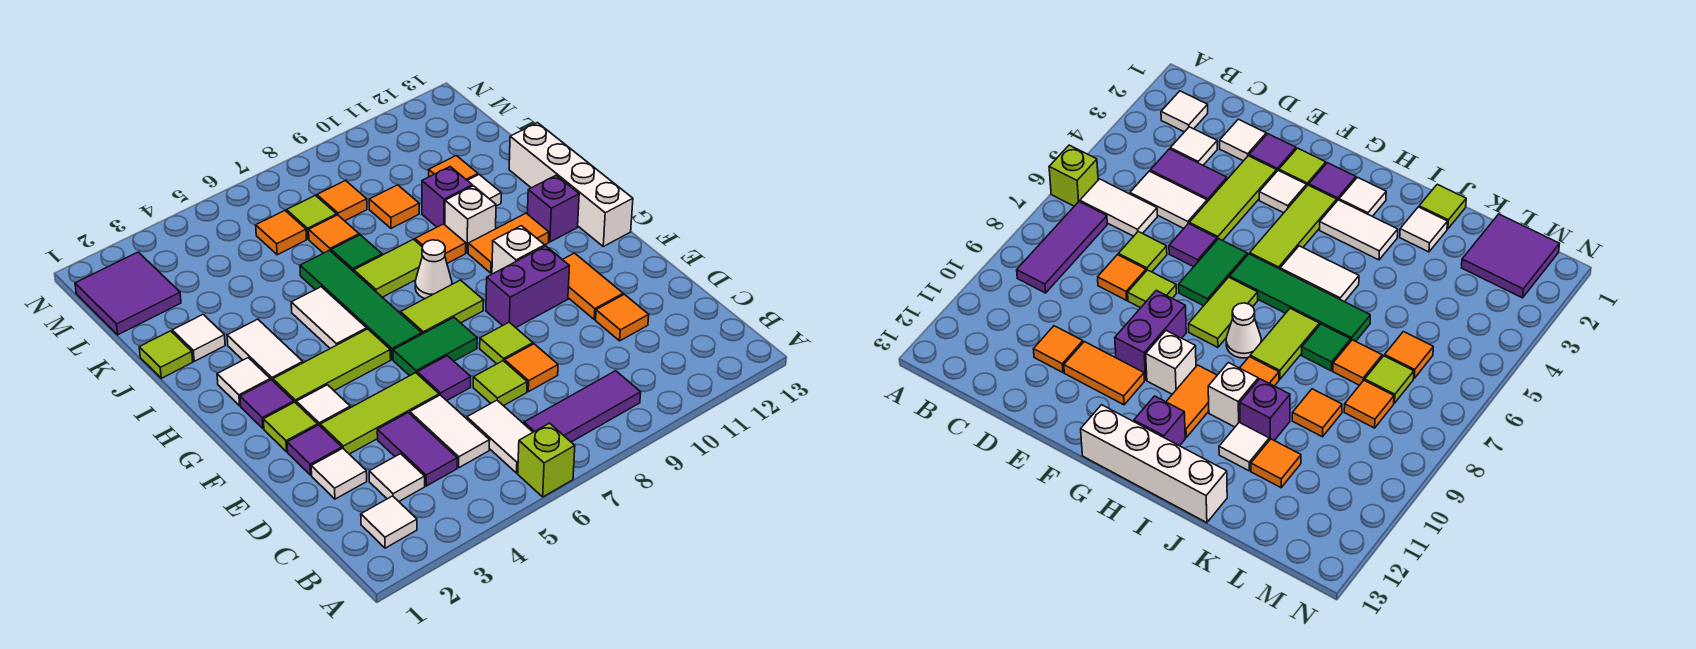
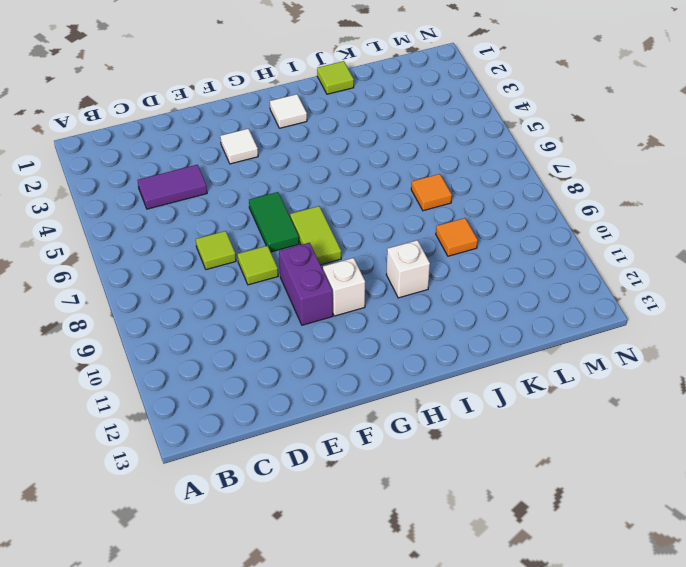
none -> lime 1x1 brick [518,423,575,497]
none -> white 1x1 tile [361,496,417,548]
none -> white 1x2 tile [467,400,533,473]
none -> purple 1x3 tile [524,371,641,442]

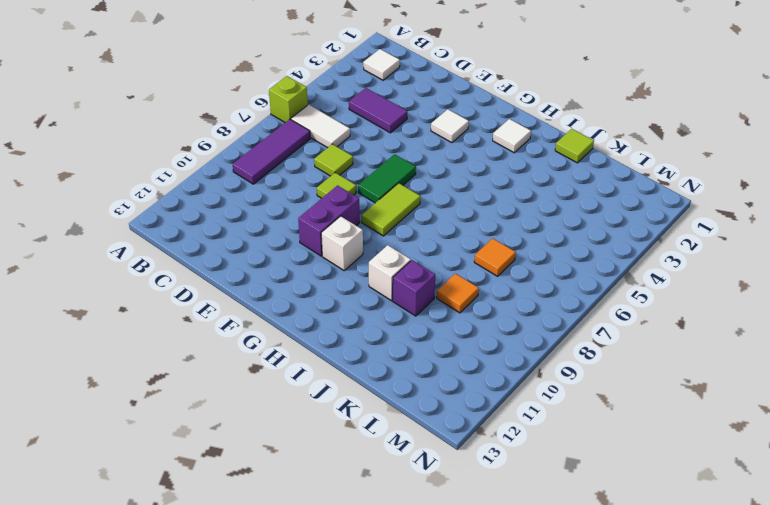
none -> white 1x1 tile [369,454,425,501]
none -> white 1x2 tile [410,395,490,468]
none -> white 1x1 tile [311,448,367,499]
none -> orange 1x1 tile [505,344,558,392]

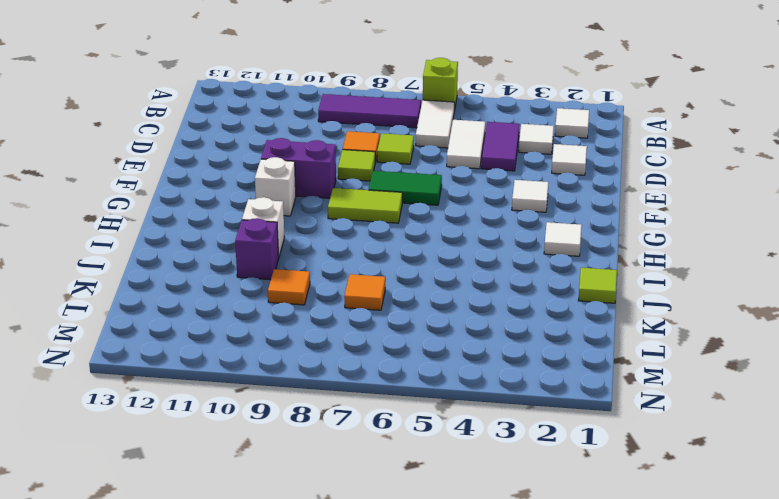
none -> orange 1x1 tile [596,294,649,341]
none -> purple 1x1 tile [287,425,342,475]
none -> lime 1x3 tile [320,373,439,454]
none -> purple 1x1 tile [417,356,471,401]

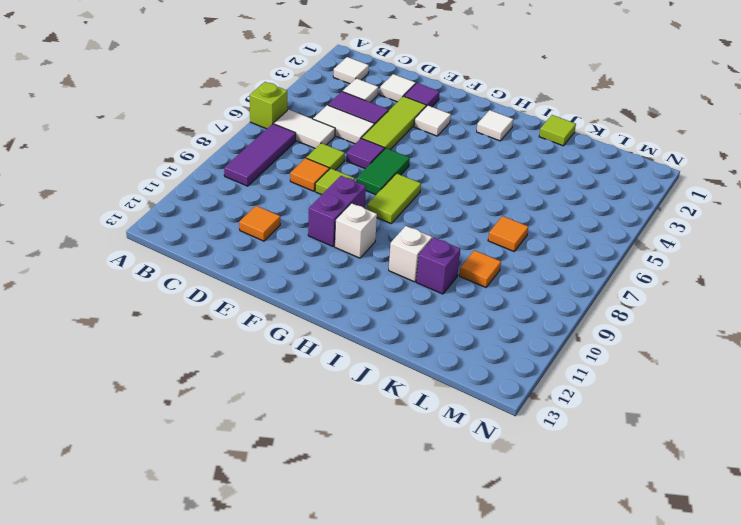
none -> orange 1x2 tile [562,253,623,319]
none -> lime 1x1 tile [263,402,318,452]
none -> purple 1x1 tile [240,380,294,428]
none -> lime 1x3 tile [273,329,391,404]

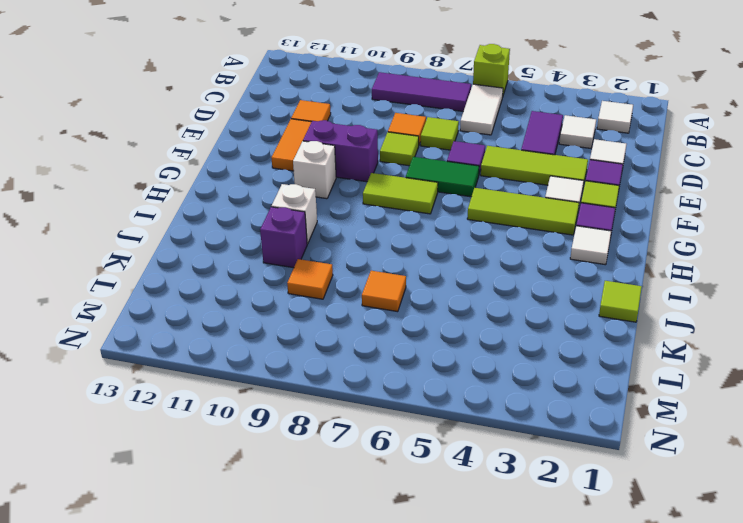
none -> white 1x2 tile [410,395,490,468]
none -> green 1x4 tile [300,250,422,359]
none -> white 1x4 brick [509,123,633,246]
none -> white 1x2 tile [227,319,303,381]

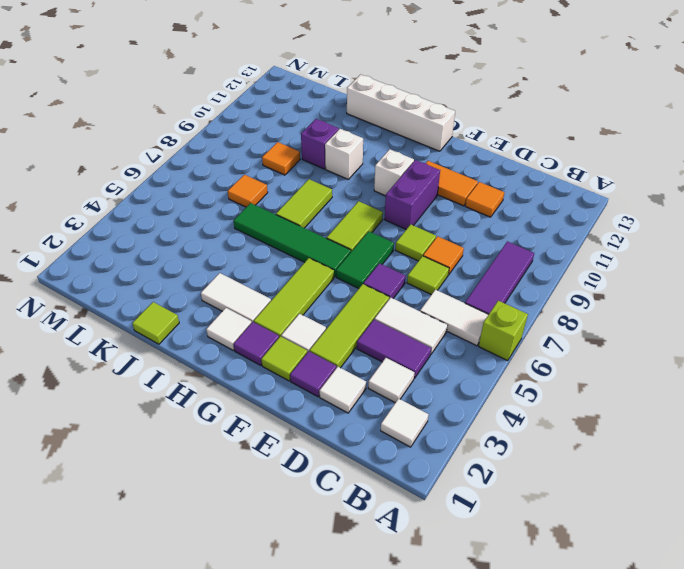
none -> white 1x2 tile [291,287,367,348]
none -> white 1x1 cone [415,240,452,298]
none -> orange 1x2 tile [468,213,549,273]
none -> purple 1x1 brick [528,175,579,242]

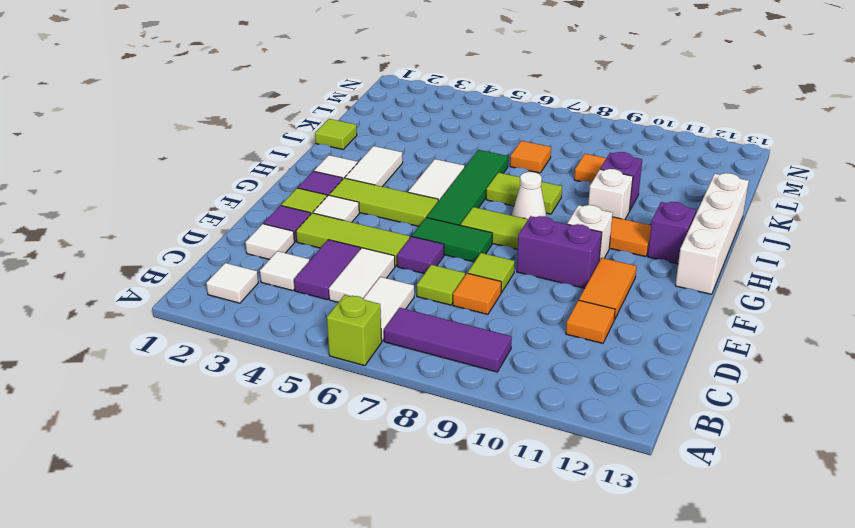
none -> orange 1x1 tile [415,224,466,263]
none -> white 1x1 tile [172,315,225,361]
none -> green 1x1 tile [331,235,382,272]
none -> white 1x1 tile [467,175,501,206]

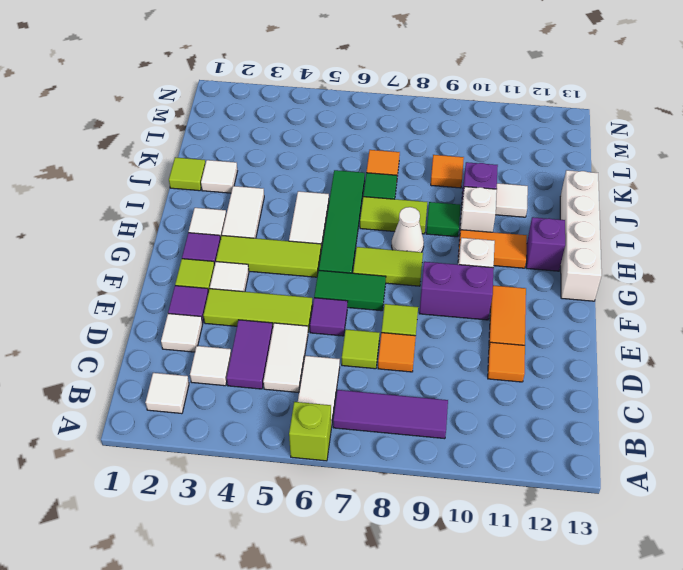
green 1x1 tile [426,202,461,237] -> orange 1x1 tile [415,224,466,263]
none -> orange 1x1 tile [429,156,478,180]
none -> purple 2x2 tile [75,252,181,335]
none -> orange 1x1 tile [256,211,306,255]
none -> lime 1x1 tile [287,195,337,239]

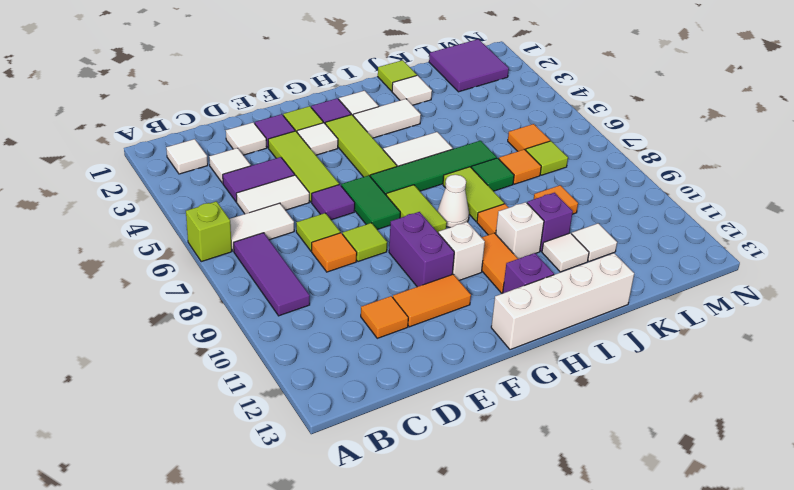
white 1x1 tile [572,223,617,261] -> orange 1x1 tile [429,156,478,180]
none -> orange 1x1 tile [317,180,367,221]

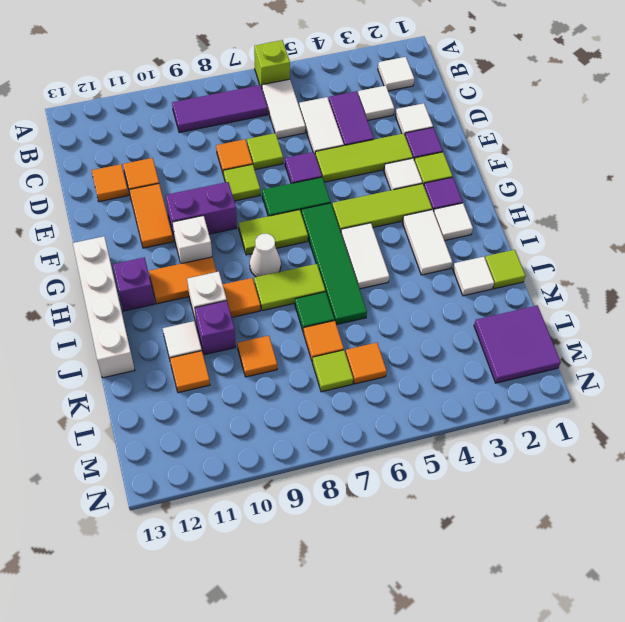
orange 1x1 tile [91,164,128,202] -> orange 1x1 tile moved to [317,180,367,221]

